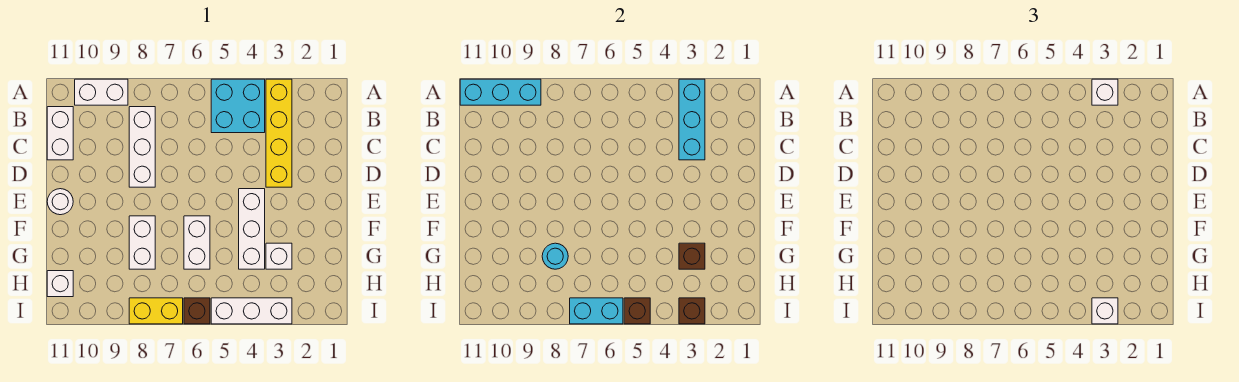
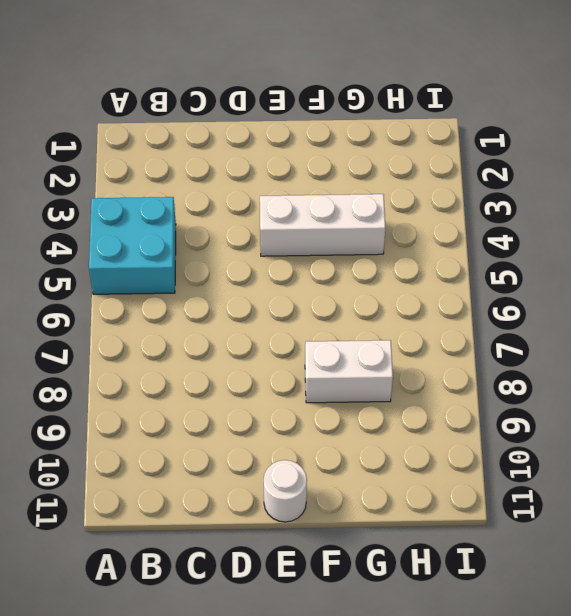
none -> yellow 1x4 brick [266,79,292,187]
none -> white 1x2 brick [75,79,128,105]
none -> white 1x3 brick [129,107,155,187]

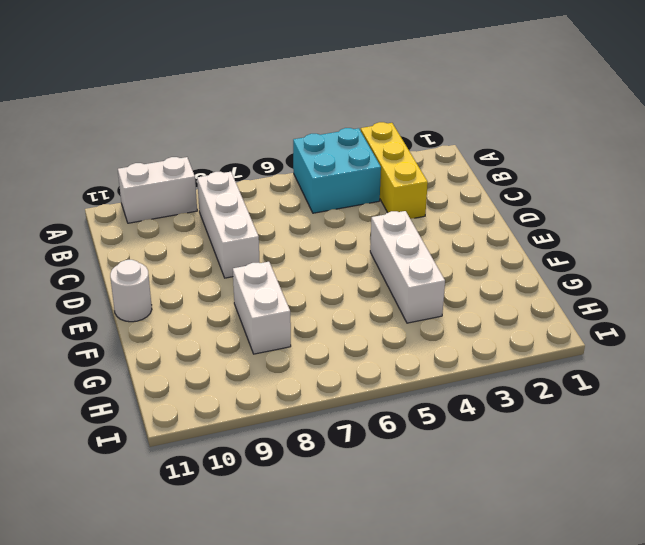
yellow 1x3 brick [361,122,428,219] -> yellow 1x4 brick [266,79,292,187]
none -> white 1x2 brick [47,107,73,160]
none -> white 1x2 brick [184,216,210,269]
none -> white 1x1 brick [266,243,292,269]

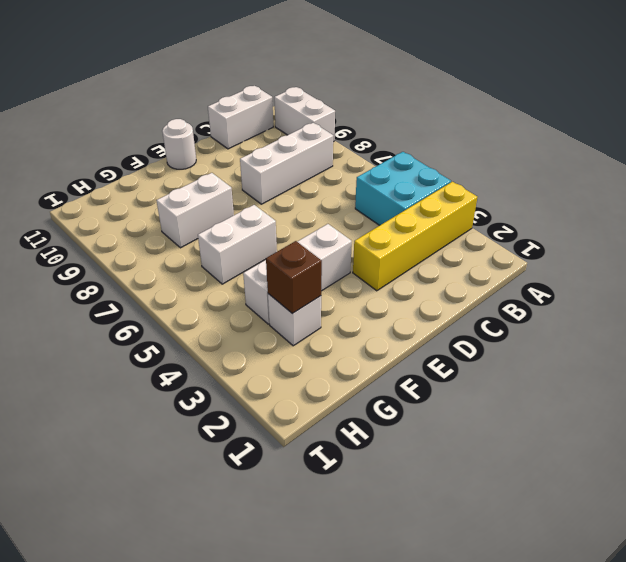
none -> white 1x1 brick [47,271,73,297]
none -> white 1x3 brick [211,298,292,324]
none -> brown 1x1 brick [184,298,210,324]

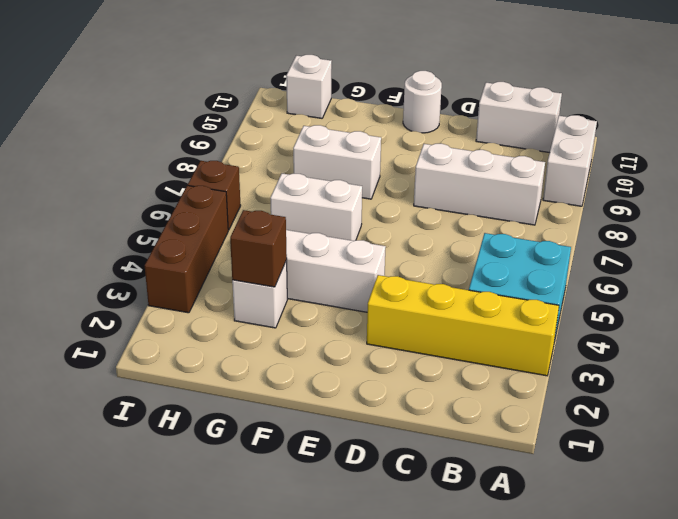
brown 1x3 brick [145,185,228,313] -> white 1x3 brick [211,298,292,324]
none -> yellow 1x2 brick [129,298,183,324]
none -> cyan 1x3 brick [679,79,705,160]
none -> cyan 1x3 brick [460,79,541,105]

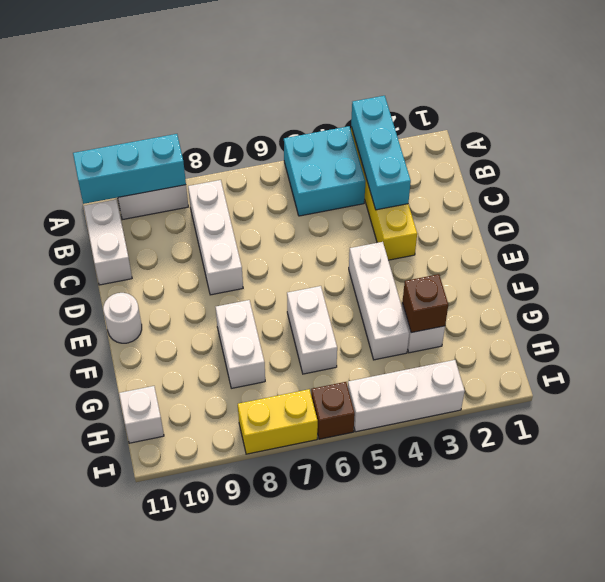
none -> cyan 1x1 round brick [542,243,568,269]
none -> brown 1x1 brick [679,298,705,324]
none -> brown 1x1 brick [624,298,650,324]

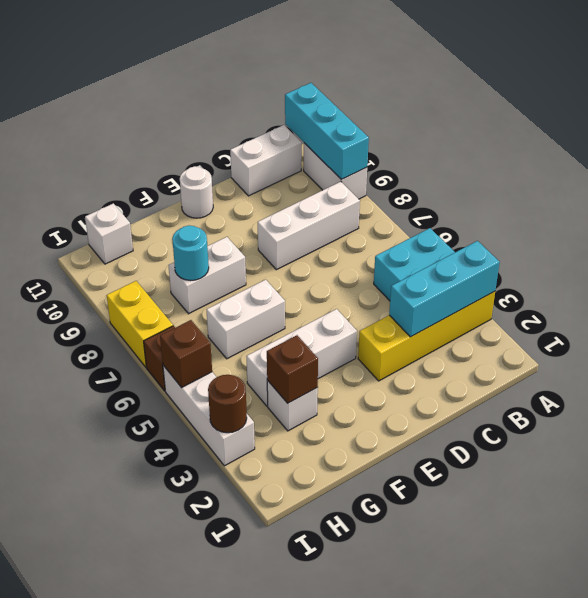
brown 1x1 round brick [208,375,247,433] -> brown 1x1 brick [679,298,705,324]
none -> cyan 1x2 brick [570,298,623,324]
none -> white 1x1 brick [1092,79,1118,105]
none -> white 1x1 brick [1092,298,1118,324]

